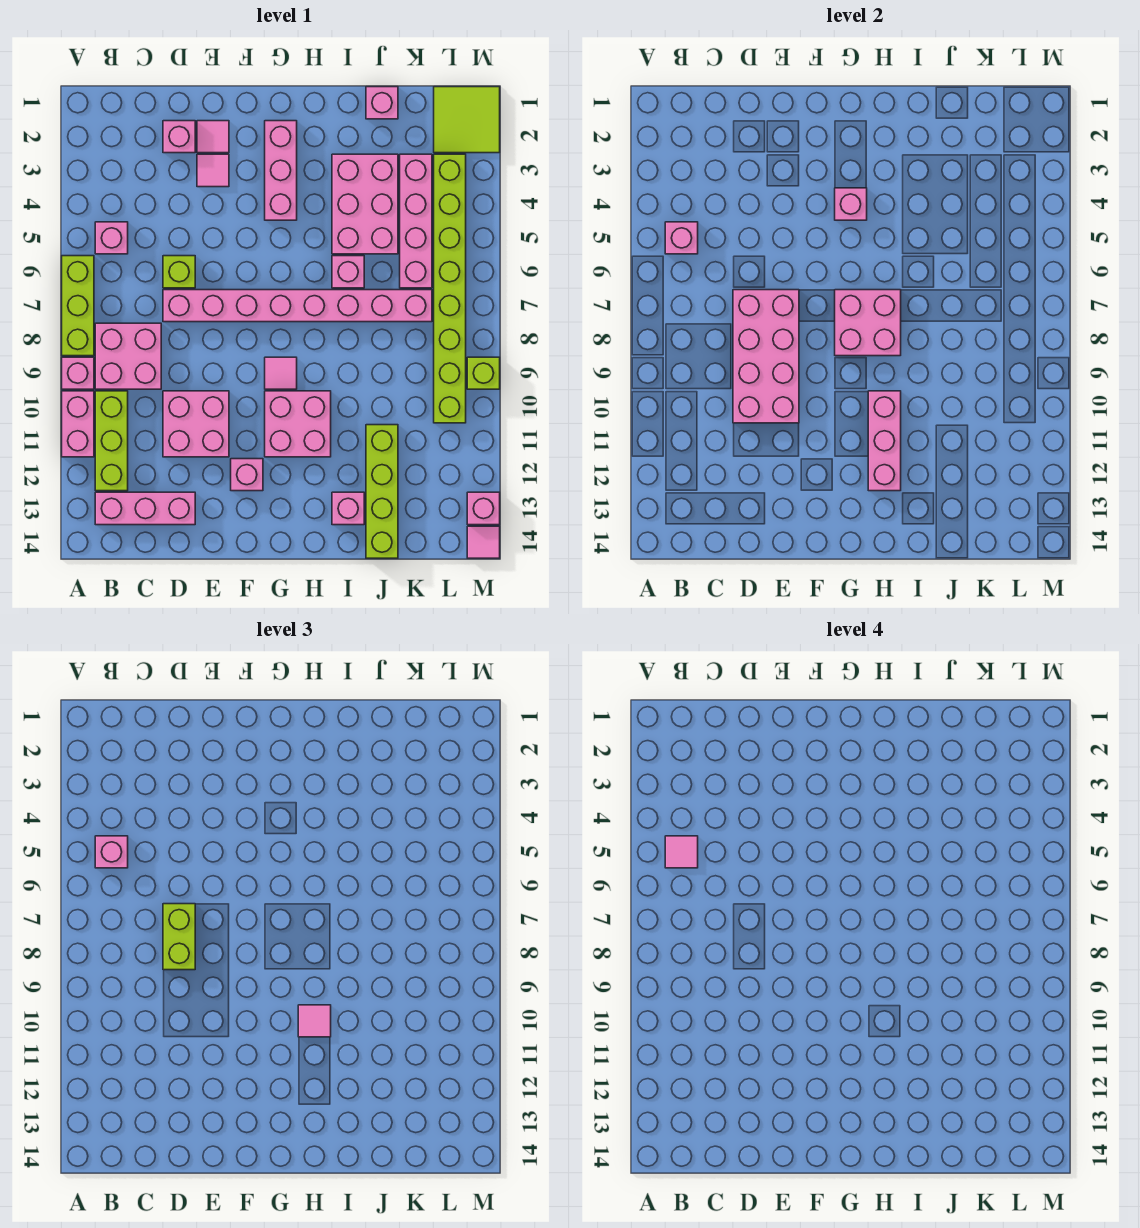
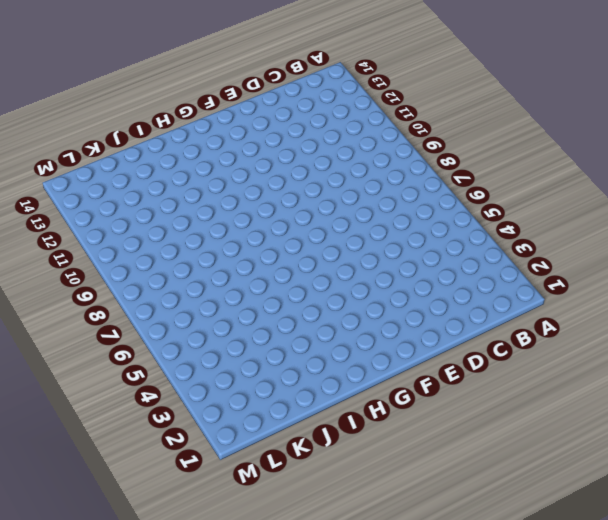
none -> lime 1x3 brick [62,256,94,356]
none -> pink 1x1 brick [62,357,94,389]
none -> pink 1x2 brick [62,391,94,457]
none -> pink 1x1 brick [95,222,128,254]

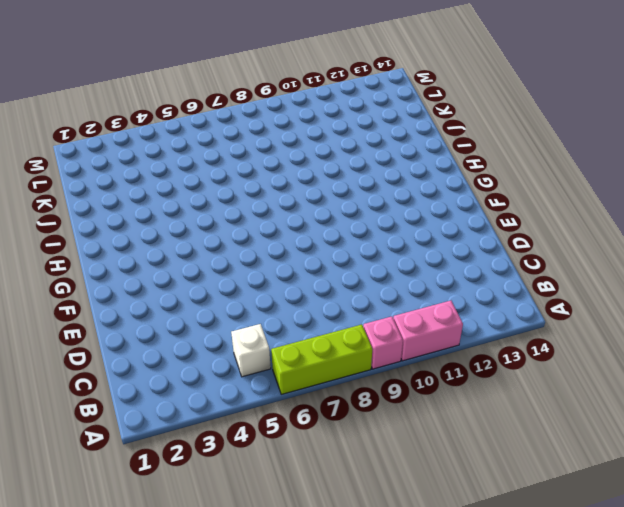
white 1x1 brick [231,324,271,377] -> pink 1x1 brick [95,222,128,254]
none -> pink 2x2 brick [95,323,161,389]
none -> lime 1x3 brick [95,391,128,491]
none -> pink 1x3 brick [95,492,195,525]
none -> pink 1x1 brick [163,121,195,153]

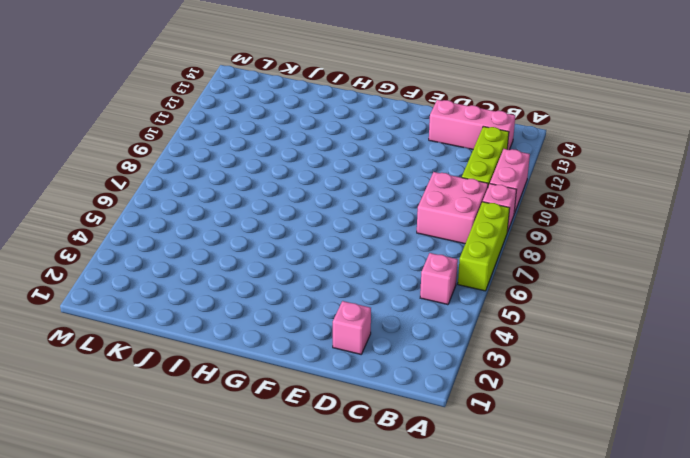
none -> lime 1x1 brick [163,256,195,288]
none -> pink 1x8 brick [163,290,432,322]
none -> pink 2x2 brick [163,391,229,457]
none -> pink 1x1 tile [197,121,229,153]

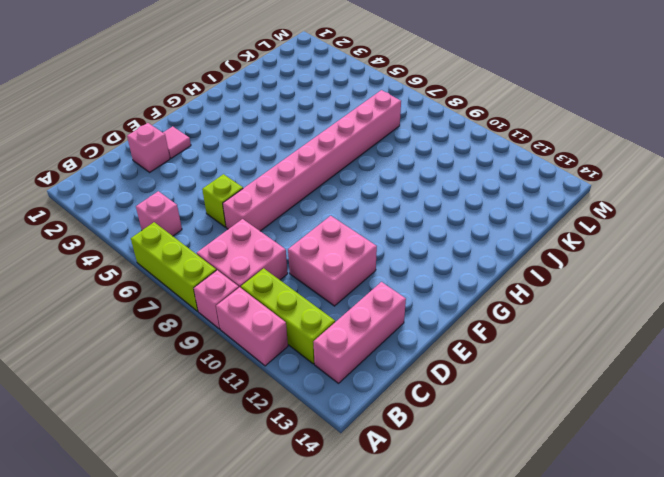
none -> pink 1x1 tile [197,154,229,187]
none -> pink 1x1 brick [231,459,263,491]
none -> pink 1x3 brick [265,121,297,220]
none -> pink 1x1 tile [265,357,297,389]

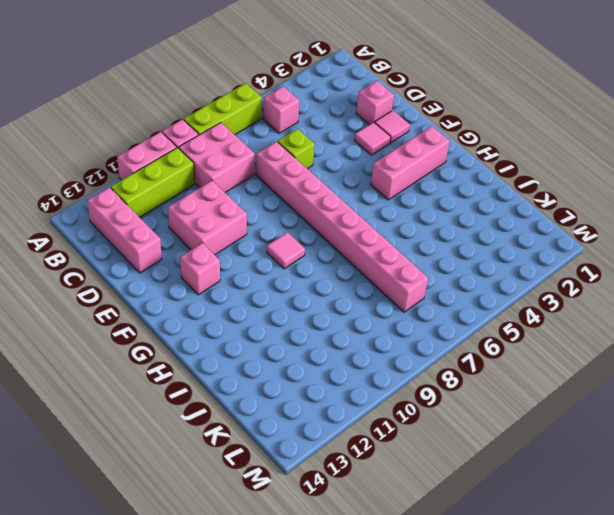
none -> pink 2x2 brick [265,391,331,457]
none -> pink 2x3 brick [332,154,398,254]
none -> pink 1x1 brick [332,256,364,288]
none -> pink 1x1 brick [332,492,364,525]

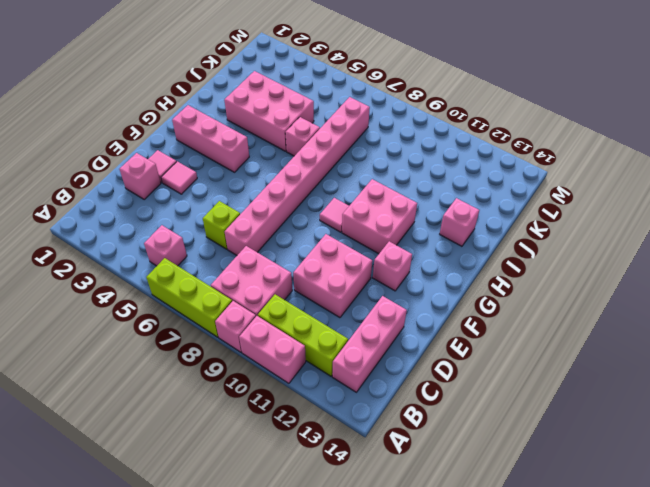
none -> pink 1x1 brick [366,87,398,119]
none -> lime 1x4 brick [366,425,398,558]
none -> pink 1x4 brick [400,154,432,288]
none -> lime 2x2 tile [434,87,500,153]

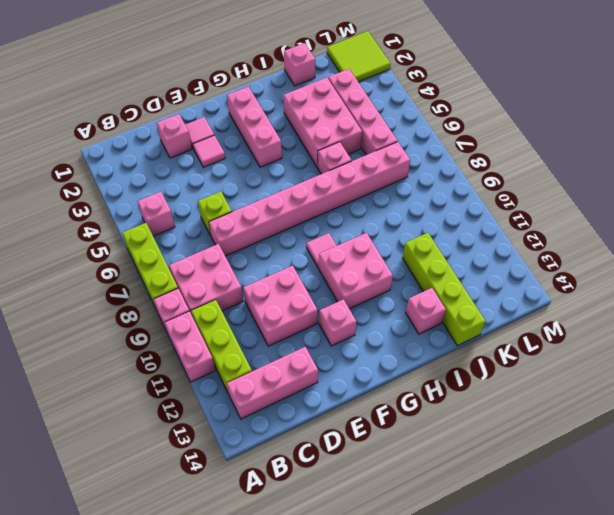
none -> lime 1x8 brick [434,154,466,423]
none -> lime 1x1 brick [467,357,500,389]
none -> pink 1x1 brick [467,492,500,525]
none -> pink 1x1 tile [467,526,500,558]

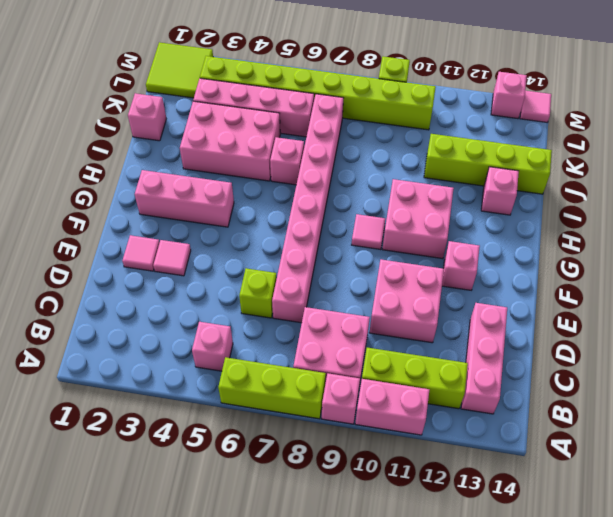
none -> pink 1x1 brick [163,121,195,153]
none -> pink 1x1 brick [665,222,698,254]
none -> pink 2x4 brick [733,290,799,423]
none -> pink 1x1 brick [835,188,867,220]

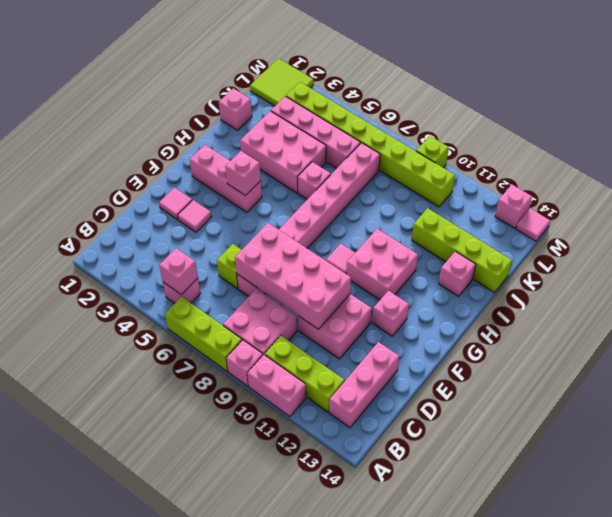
none -> pink 1x1 brick [163,121,195,153]
none -> pink 2x2 brick [835,290,901,356]
none -> pink 1x3 brick [868,391,901,491]
none -> pink 1x1 brick [95,836,128,868]

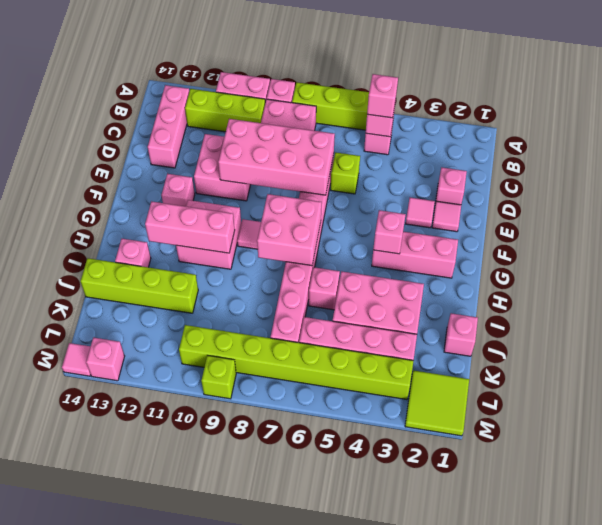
none -> lime 1x2 brick [163,904,195,970]
none -> pink 1x1 tile [298,1005,331,1037]
none -> pink 1x1 tile [665,836,698,868]

